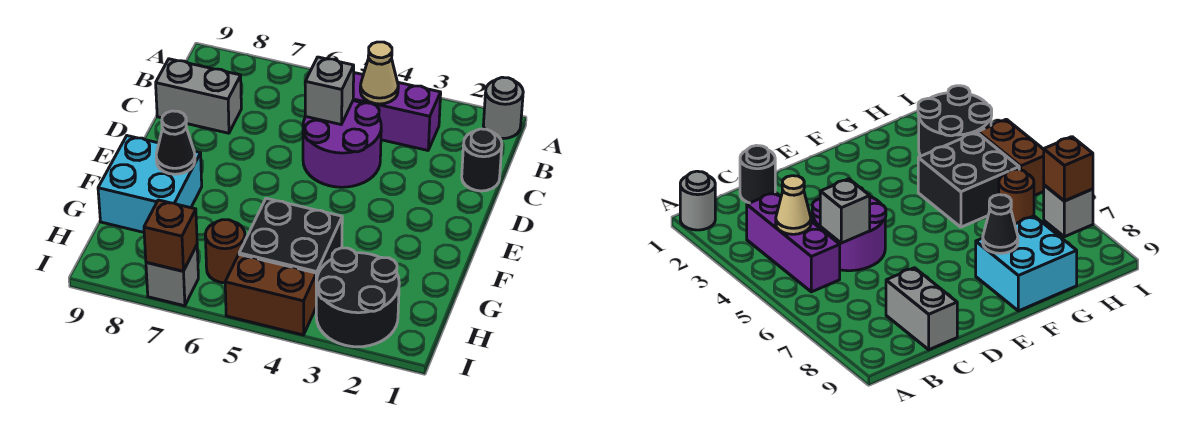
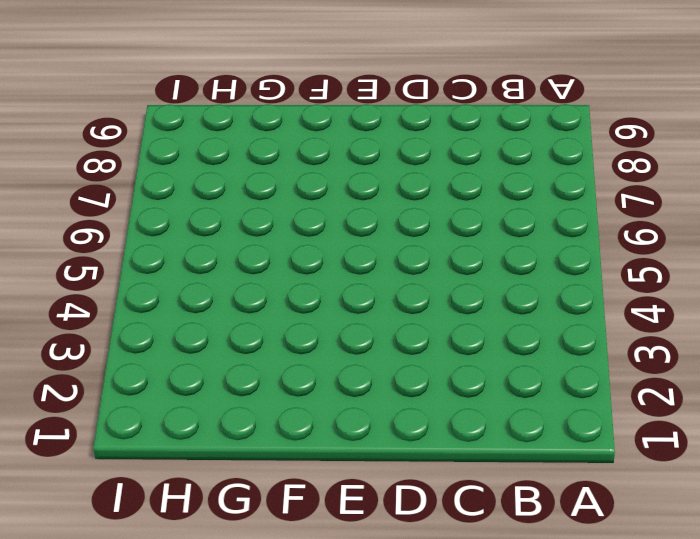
none -> grey 1x1 round brick [483,77,523,139]
none -> purple 1x3 brick [353,73,441,150]
none -> black 1x1 round brick [462,129,502,191]

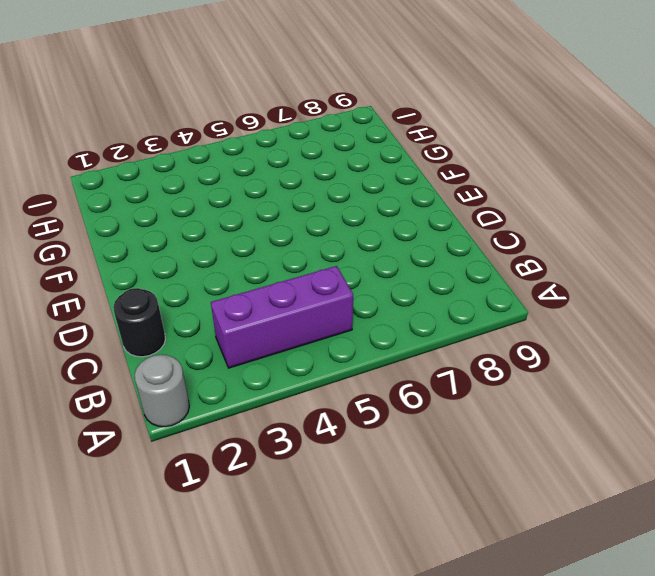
none -> purple 2x2 round brick [303,101,381,187]
none -> grey 1x2 brick [156,59,241,133]
none -> cyan 2x2 brick [98,136,202,232]

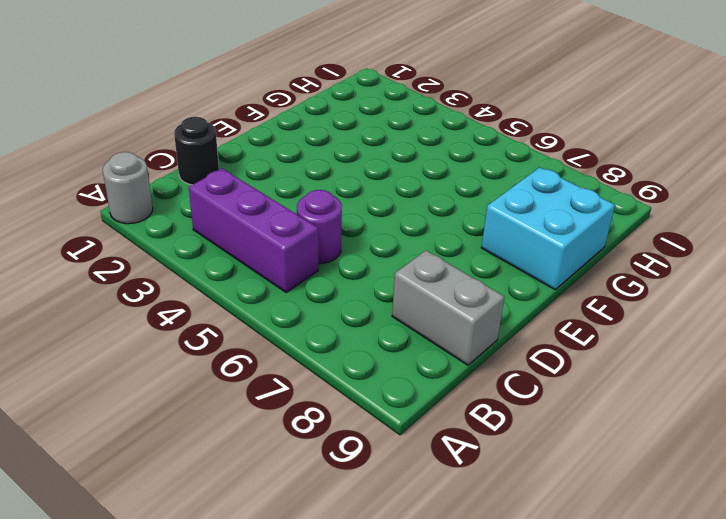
purple 1x1 round brick [297,190,342,264] -> purple 2x2 round brick [303,101,381,187]
none -> black 2x2 brick [239,198,342,293]
none -> black 2x2 round brick [316,248,399,347]
none -> brown 1x1 round brick [205,220,245,283]

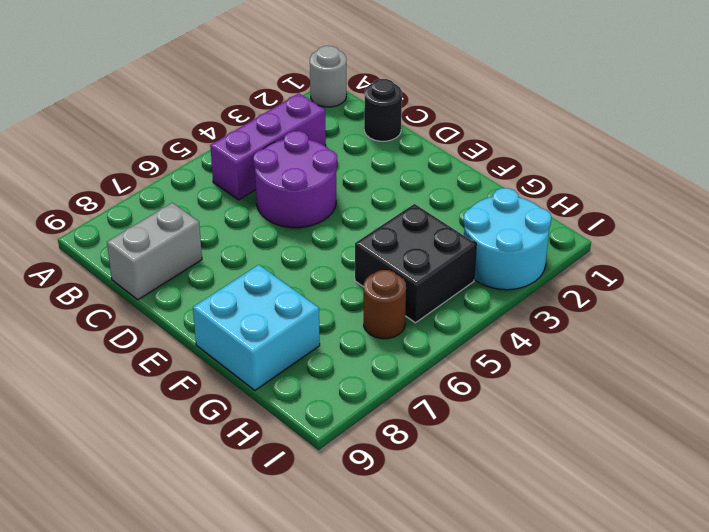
cyan 2x2 round brick [464,188,551,290] -> black 2x2 round brick [316,248,399,347]
none -> brown 1x2 brick [225,255,316,335]
none -> grey 1x1 brick [146,246,198,306]
none -> tan 1x1 cone [360,42,398,104]

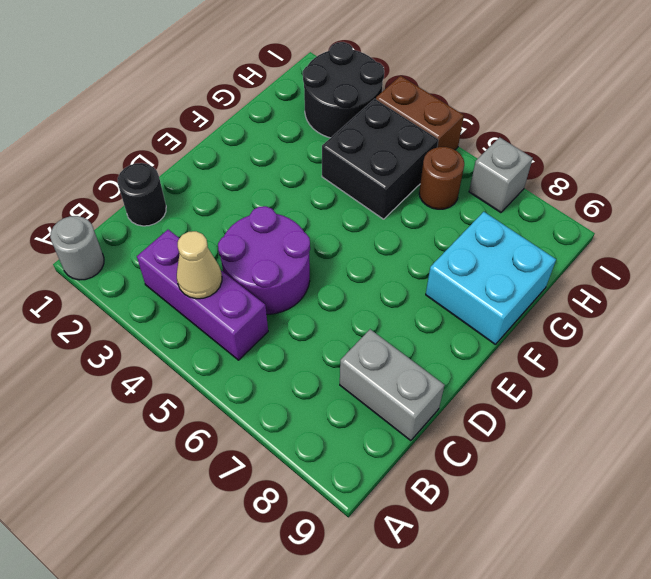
none -> grey 1x1 brick [305,57,354,125]
none -> black 1x1 cone [156,111,195,174]
none -> brown 1x1 brick [144,200,197,271]

